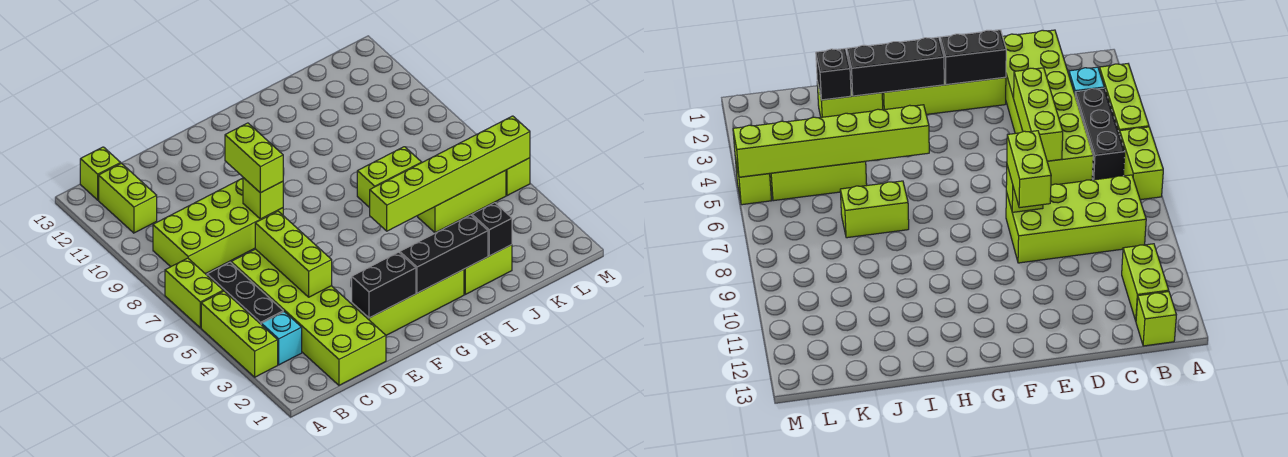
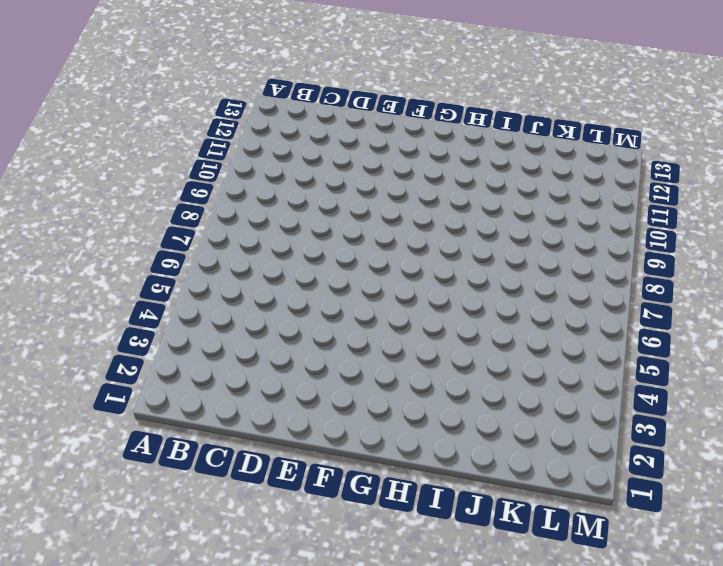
none -> lime 1x3 brick [201,291,278,377]
none -> lime 1x2 brick [165,258,223,328]
none -> cyan 1x1 brick [261,312,302,365]

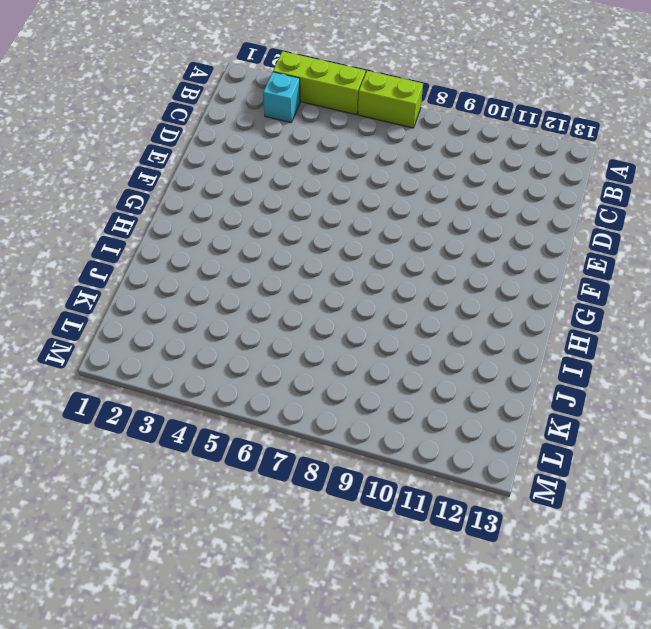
none -> black 1x3 brick [207,262,283,324]
none -> lime 2x4 brick [153,178,283,274]
none -> lime 1x2 brick [99,163,157,233]

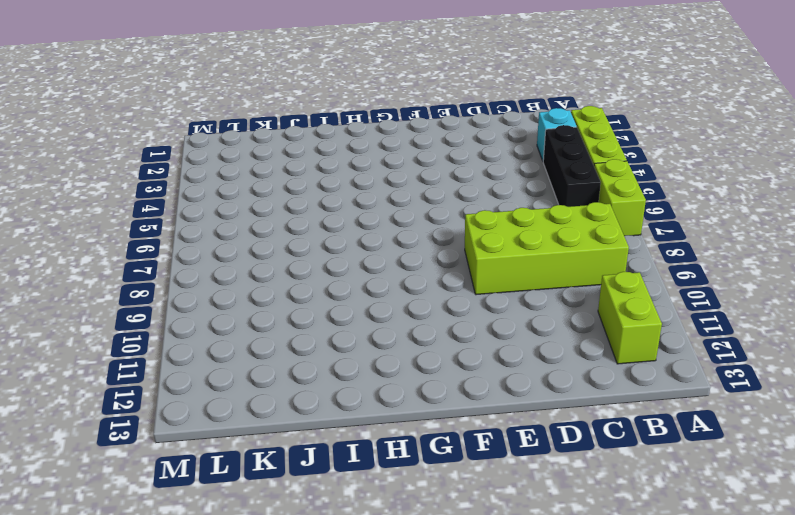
none -> lime 1x1 brick [80,147,121,200]
none -> lime 2x6 brick [231,249,386,385]
none -> lime 1x4 brick [352,269,464,335]

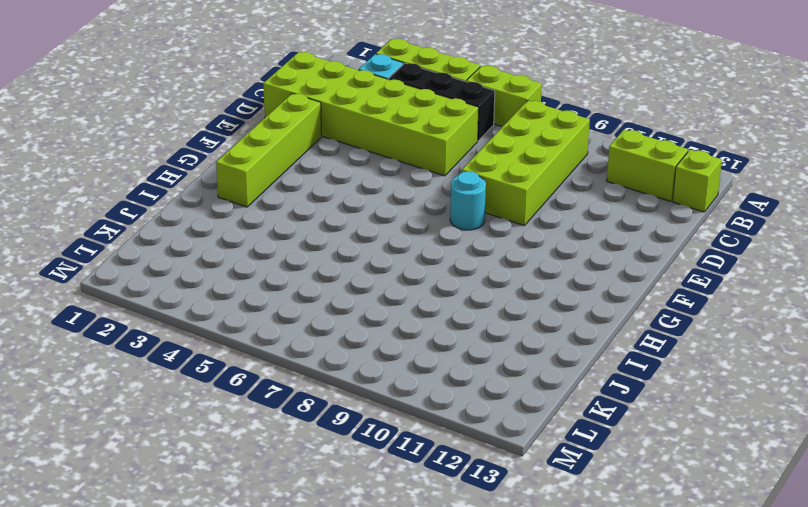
cyan 1x1 round brick [450,171,486,230] -> none
none -> lime 1x2 brick [464,245,512,294]
none -> lime 1x2 brick [357,147,422,208]
none -> lime 1x3 brick [418,170,506,233]

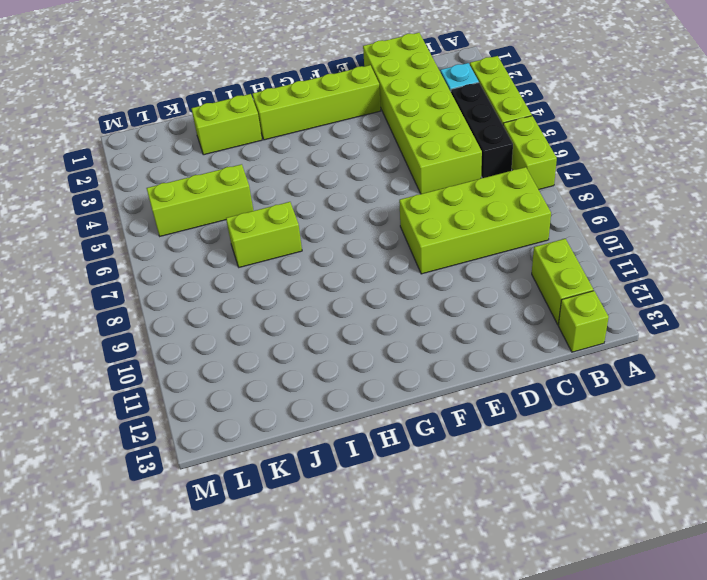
none -> lime 1x1 brick [506,158,530,196]
none -> lime 1x3 brick [255,211,332,297]
none -> black 1x2 brick [352,252,416,318]

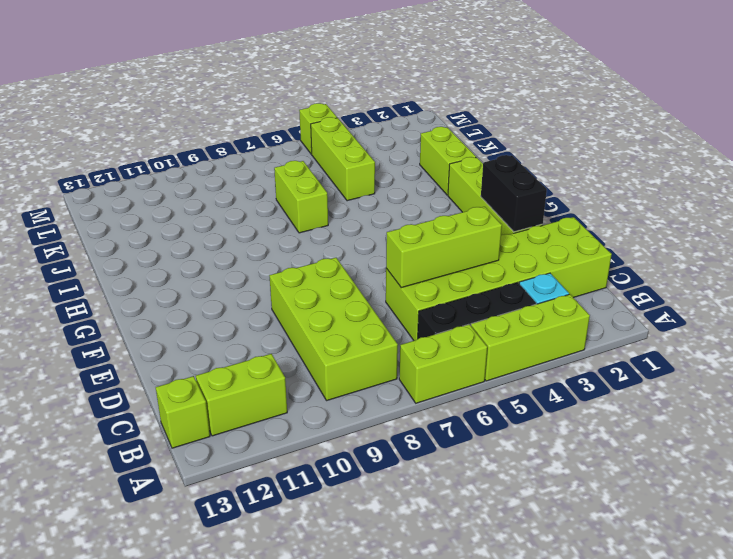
none -> lime 1x1 brick [243,178,283,219]
none -> black 1x3 brick [400,215,488,293]
none -> lime 1x6 brick [370,116,530,231]

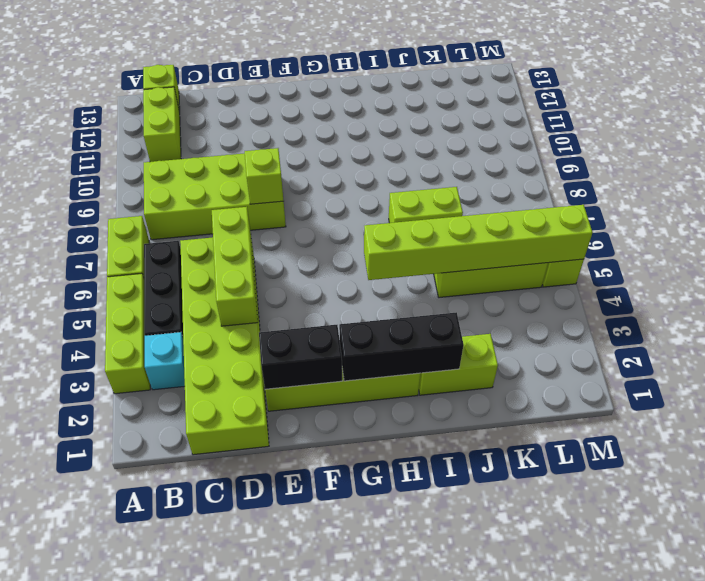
none -> black 1x1 brick [472,203,512,256]
none -> lime 1x2 brick [225,123,283,193]

